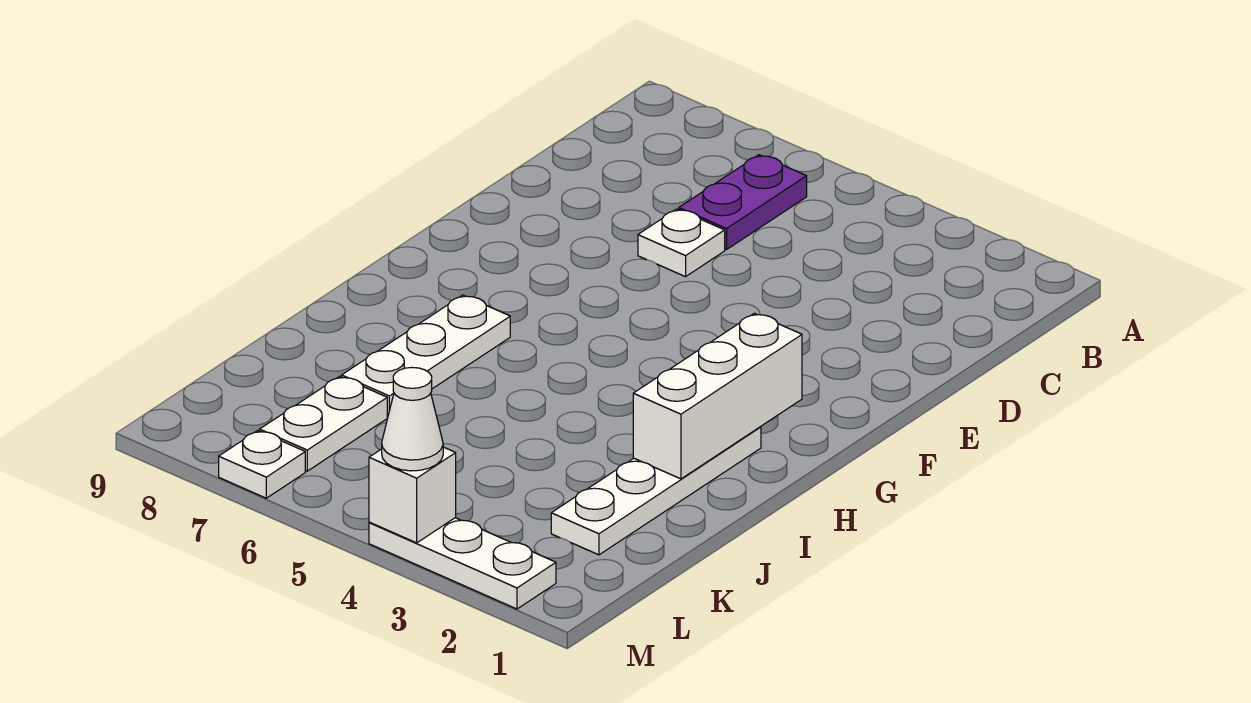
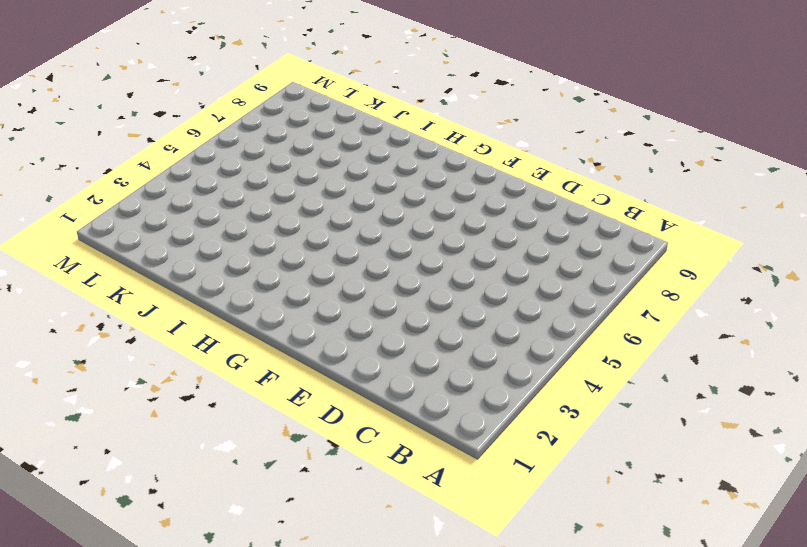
none -> purple 1x2 plate [679,155,807,250]
none -> white 1x1 plate [638,209,725,277]

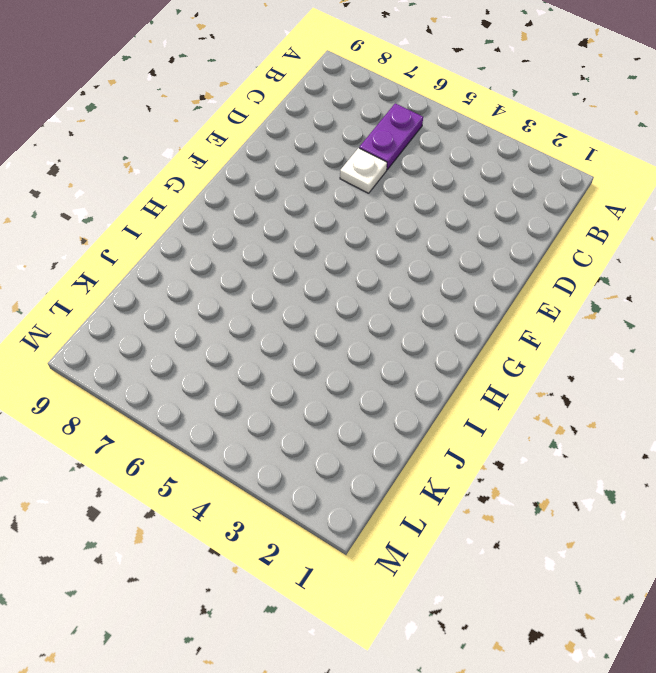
none -> white 1x4 plate [551,427,761,555]
none -> white 1x3 plate [342,295,510,416]

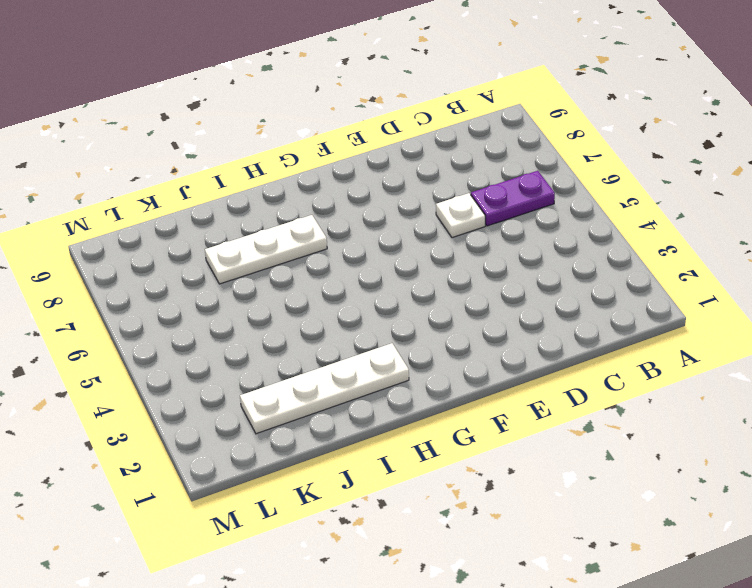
none -> white 1x2 plate [260,376,387,471]
none -> white 1x3 plate [369,518,556,609]

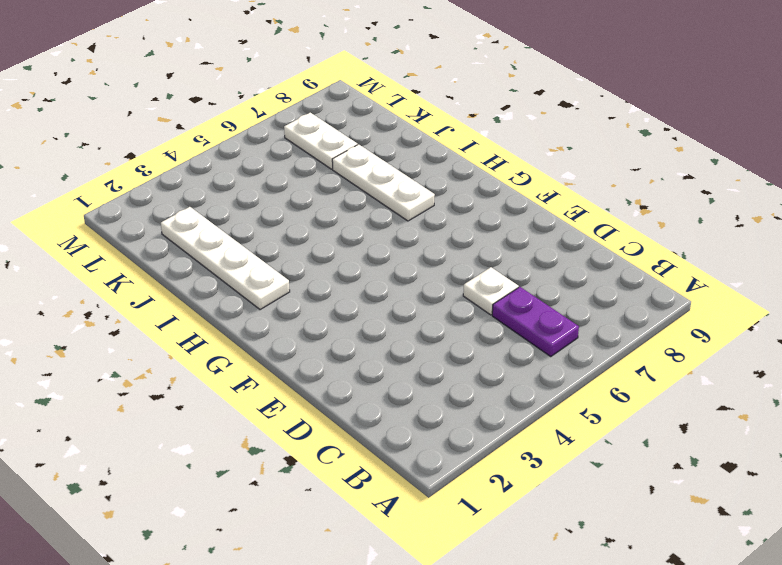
none -> white 1x3 plate [369,518,556,609]
none -> white 1x1 plate [219,431,305,498]

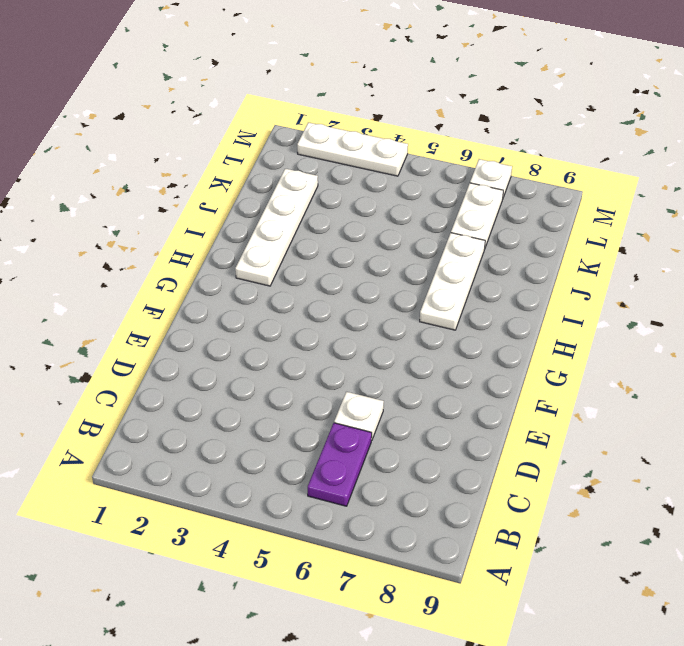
none -> white 1x3 brick [633,313,802,479]
none -> white 1x1 brick [369,447,456,543]

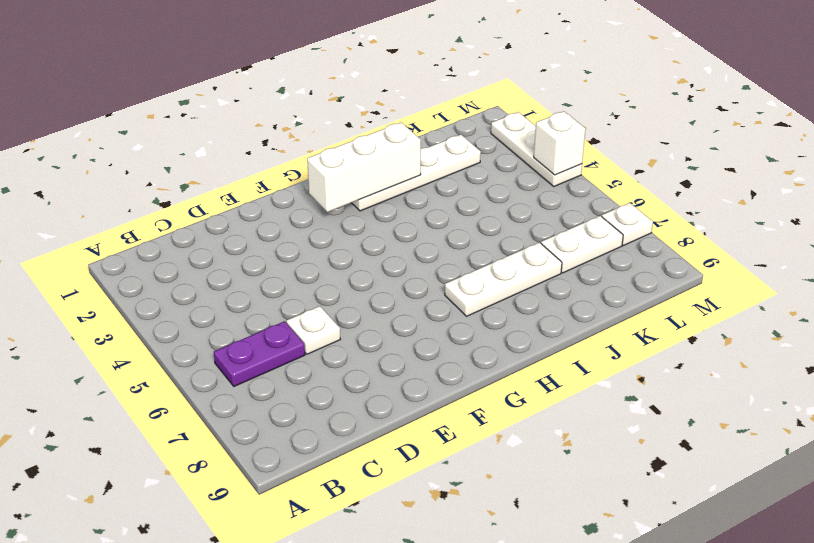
none -> white 1x1 cone [382,367,443,471]

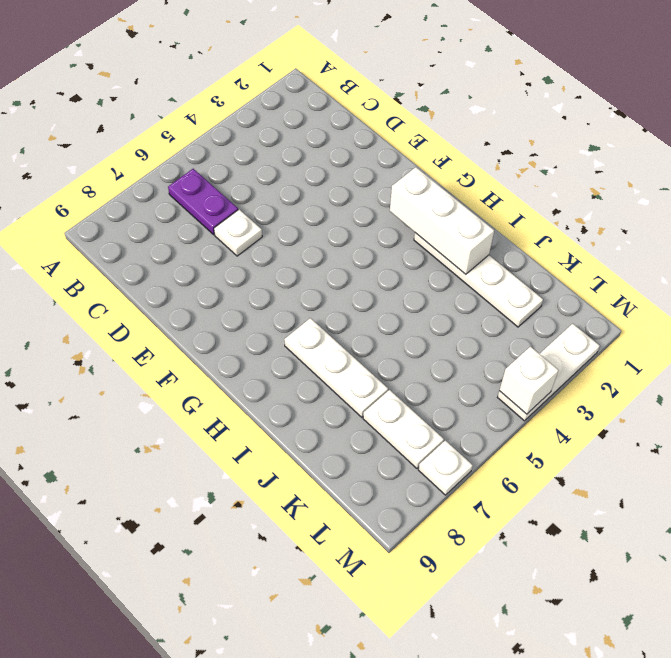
none -> white 1x1 cone [382,367,443,471]

